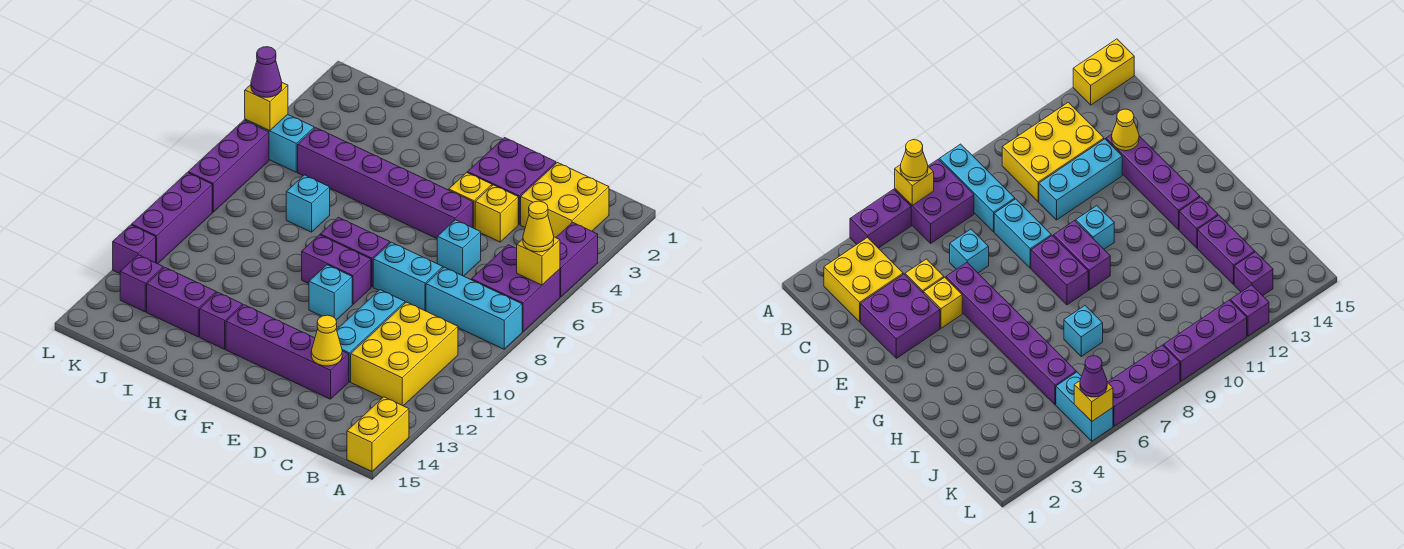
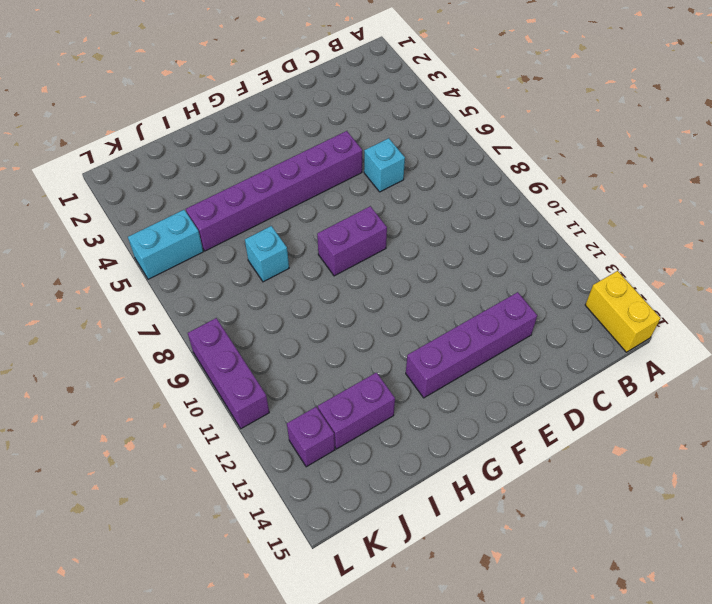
none -> purple 1x2 brick [556,222,598,297]
none -> purple 2x2 brick [471,245,560,332]
none -> cyan 1x3 brick [426,267,522,349]
none -> yellow 2x2 brick [521,163,609,238]

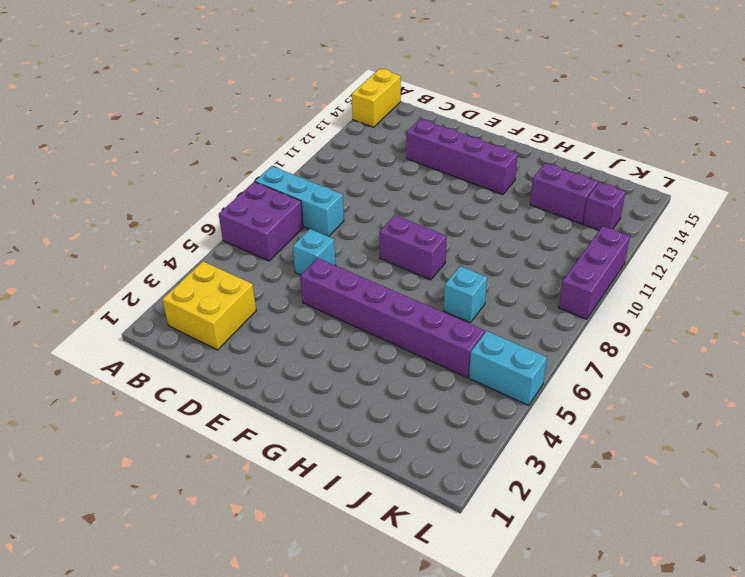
none -> purple 1x2 brick [556,222,598,297]
none -> yellow 2x3 brick [351,302,458,406]
none -> purple 2x2 brick [468,138,556,224]
none -> yellow 1x1 brick [475,185,518,242]

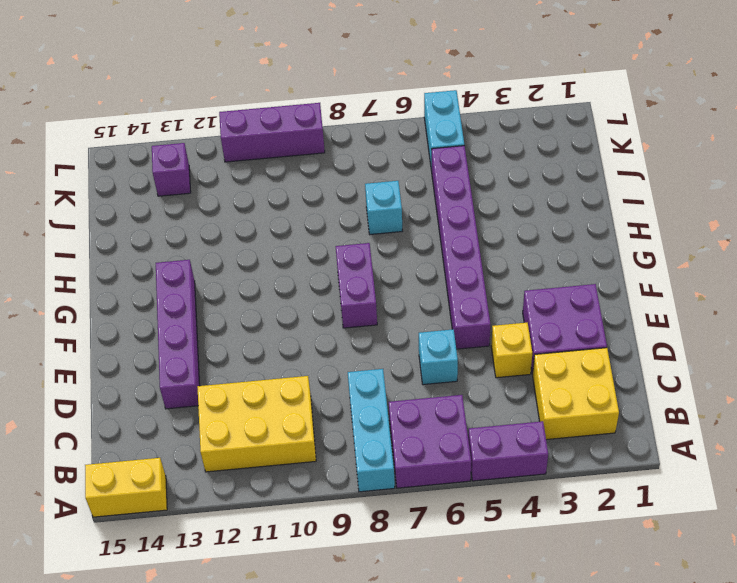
none -> cyan 1x2 brick [373,242,443,311]
none -> cyan 1x3 brick [337,290,405,382]
none -> yellow 1x1 brick [449,173,492,229]
none -> purple 1x2 brick [302,235,371,304]

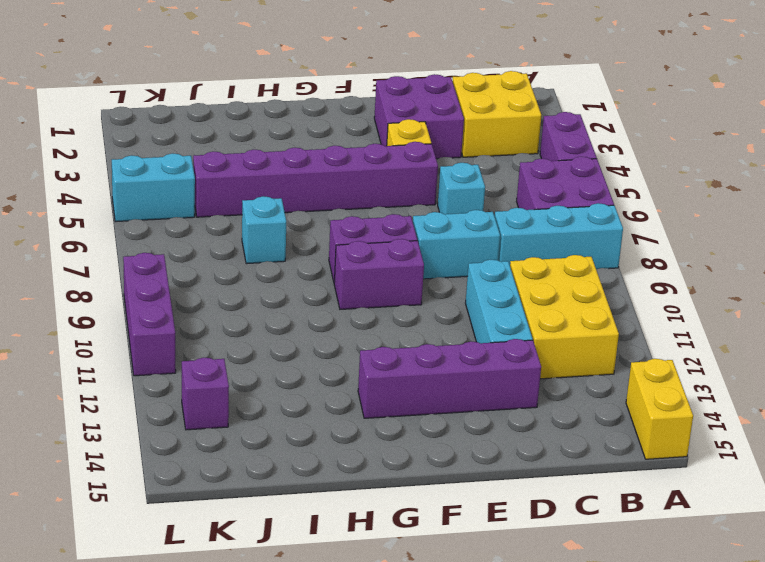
none -> yellow 1x1 brick [475,185,518,242]
none -> cyan 1x1 brick [309,265,352,320]
none -> purple 1x1 brick [200,292,243,349]
none -> purple 1x2 brick [147,267,216,337]

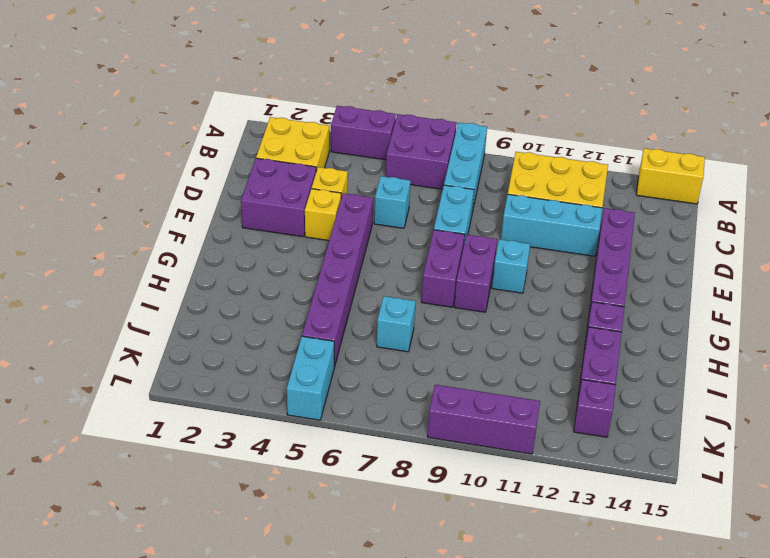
none -> purple 1x3 brick [188,120,269,212]
none -> purple 1x1 brick [113,225,156,274]
none -> yellow 1x1 brick [517,237,560,285]
none -> yellow 1x1 cone [311,315,342,366]

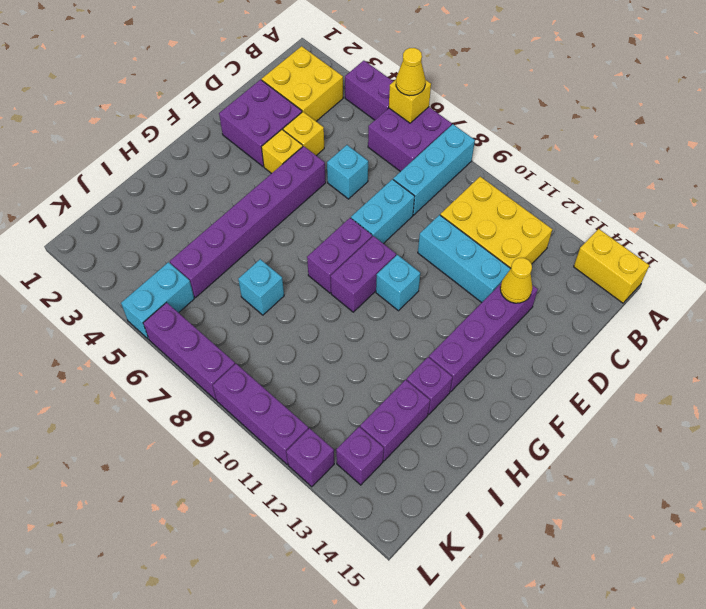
none -> yellow 1x1 brick [245,83,288,131]
none -> purple 1x1 cone [251,47,282,97]

